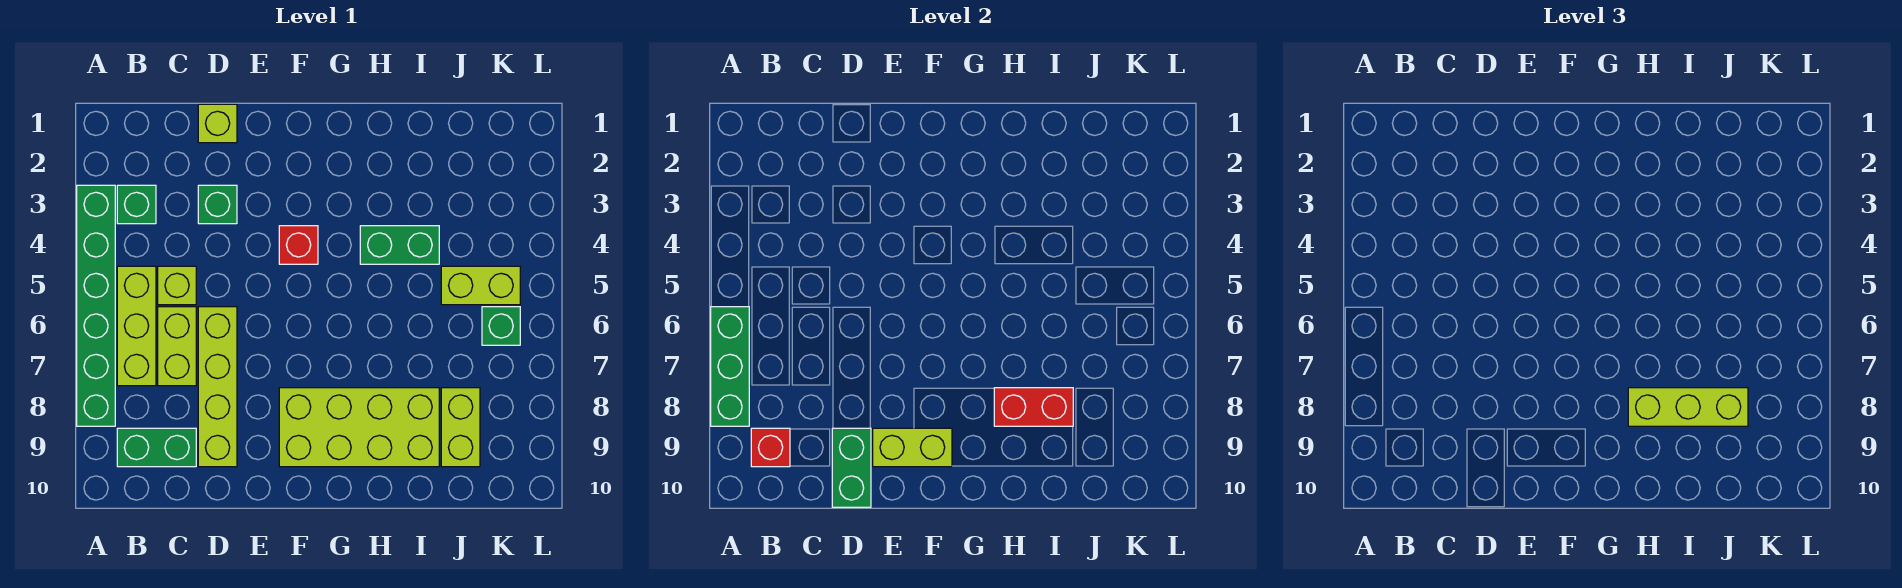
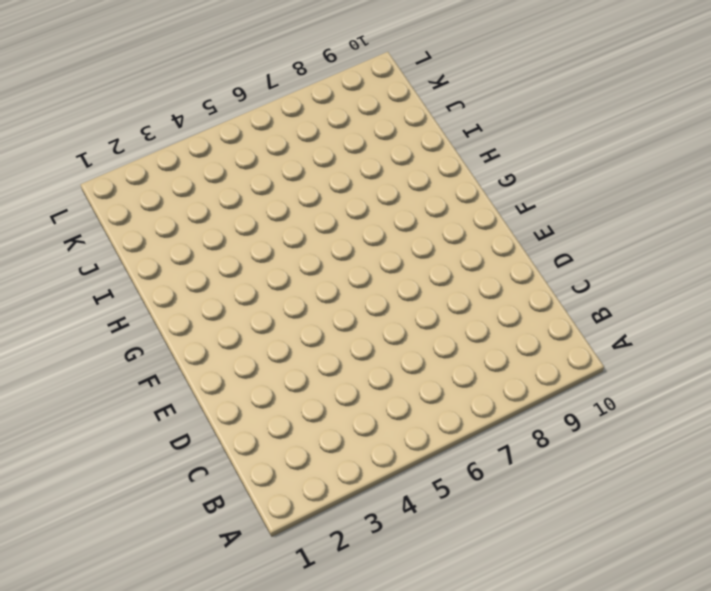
none -> green 1x6 brick [77,185,115,426]
none -> green 1x1 brick [117,185,156,224]
none -> lime 1x3 brick [117,266,156,386]

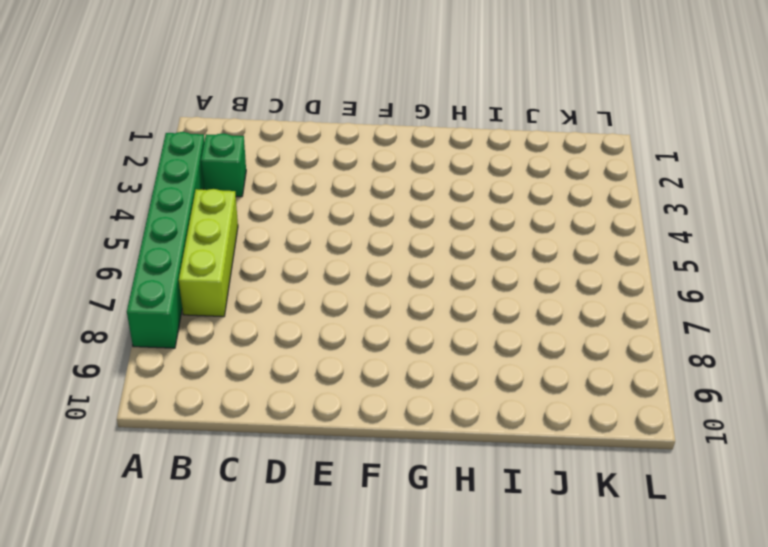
none -> green 1x2 brick [117,428,196,467]
none -> lime 1x1 brick [158,266,196,305]
none -> lime 1x2 brick [158,307,196,386]

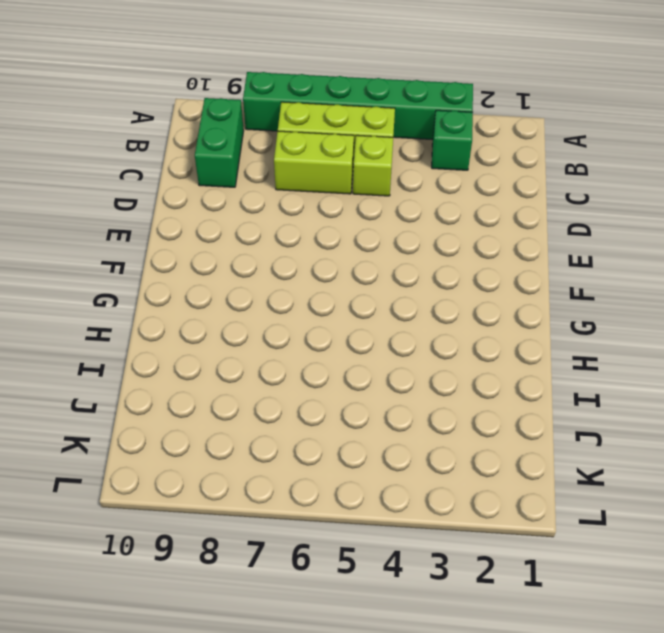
none -> lime 1x1 brick [198,104,237,143]
none -> green 1x1 brick [198,185,237,224]
none -> lime 1x4 brick [198,307,237,467]

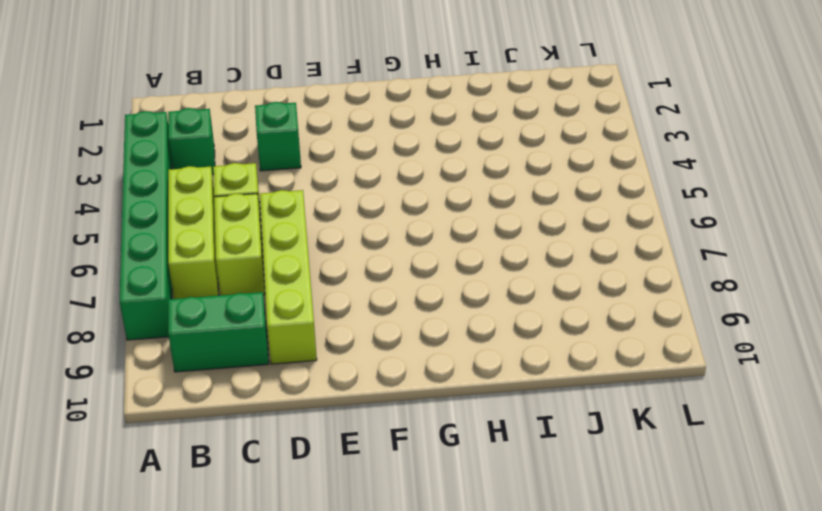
none -> lime 1x1 brick [198,104,237,143]
none -> red 1x1 brick [279,226,318,264]
none -> lime 2x4 brick [279,388,439,467]

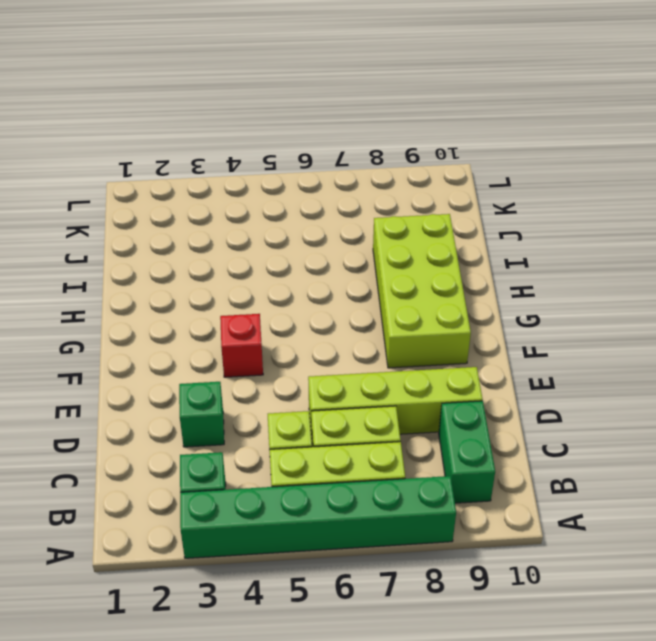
none -> lime 1x1 brick [198,104,237,143]
none -> green 1x2 brick [360,226,439,264]
none -> lime 1x2 brick [441,266,520,305]

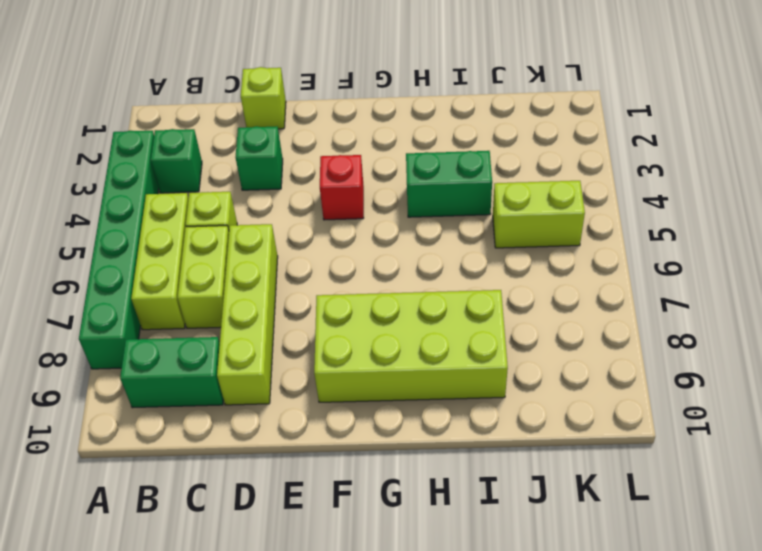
none -> lime 1x2 brick [441,388,480,467]
none -> green 1x1 brick [482,307,520,345]
none -> green 1x3 brick [711,307,749,426]

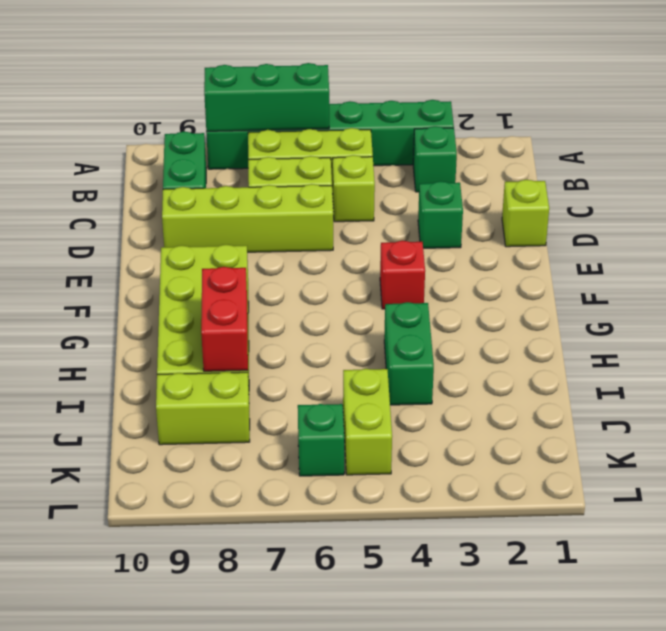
none -> red 1x1 brick [751,428,790,467]
none -> green 1x2 brick [832,428,871,507]
none -> lime 1x2 brick [873,428,952,467]

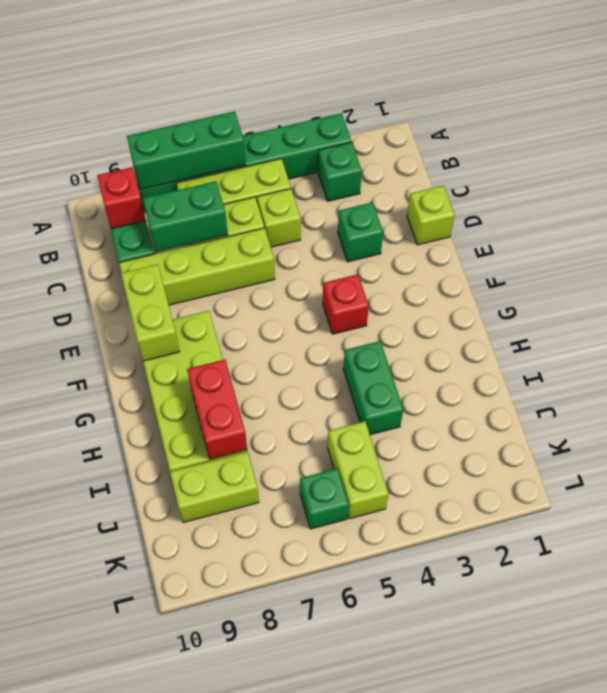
green 1x2 brick [143,181,228,252] -> green 1x2 brick moved to [832,428,871,507]
none -> lime 1x3 brick [1628,388,1748,426]

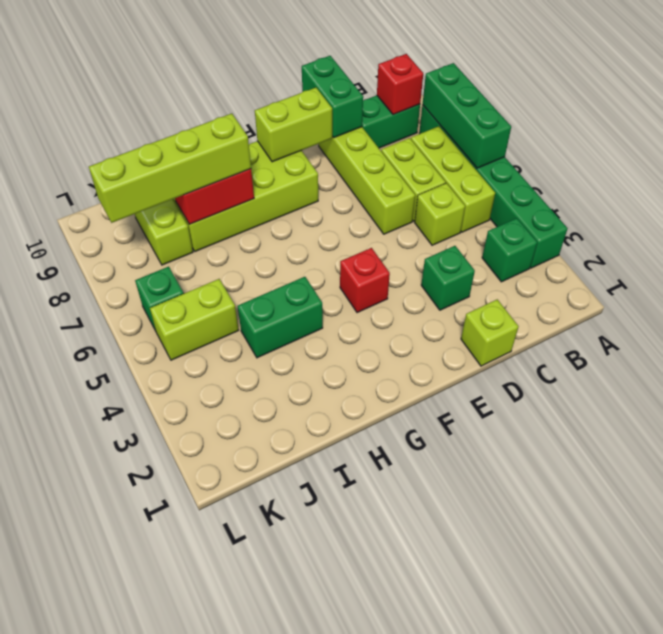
lime 1x4 brick [89,114,251,223] -> lime 1x3 brick [1628,388,1748,426]

